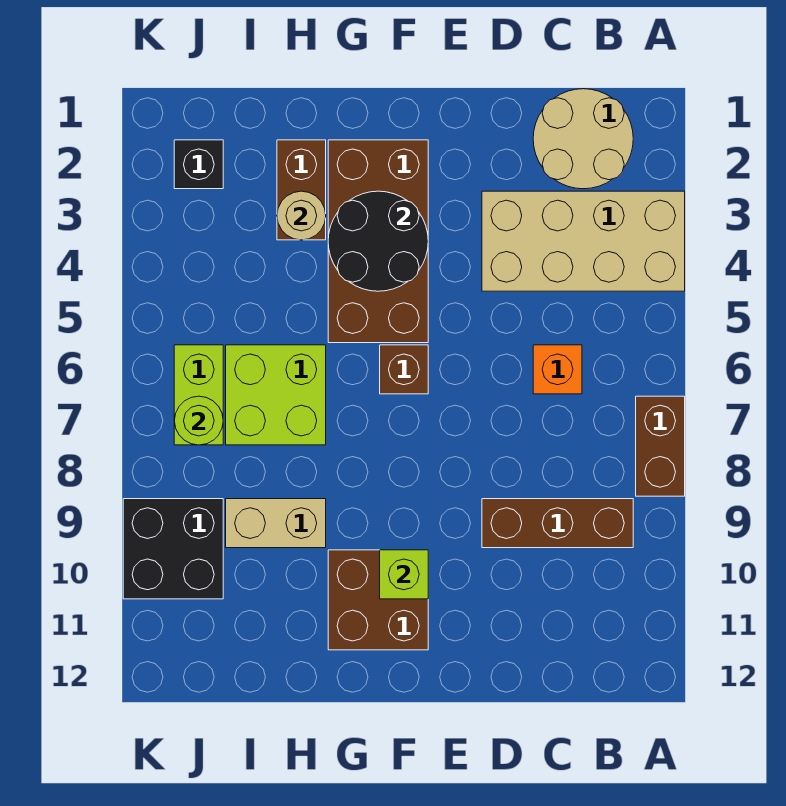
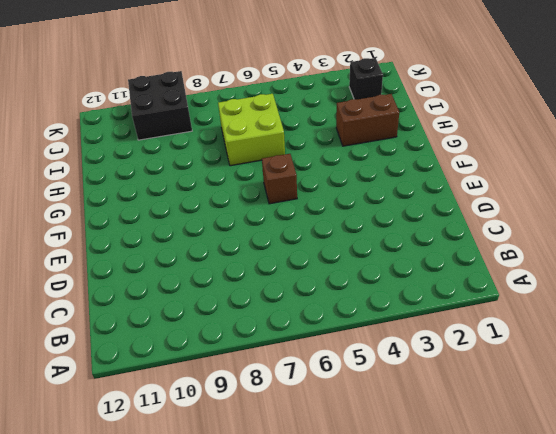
none -> tan 2x4 brick [482,191,685,291]
none -> brown 1x2 brick [636,396,685,496]
none -> tan 2x2 round brick [533,89,633,189]

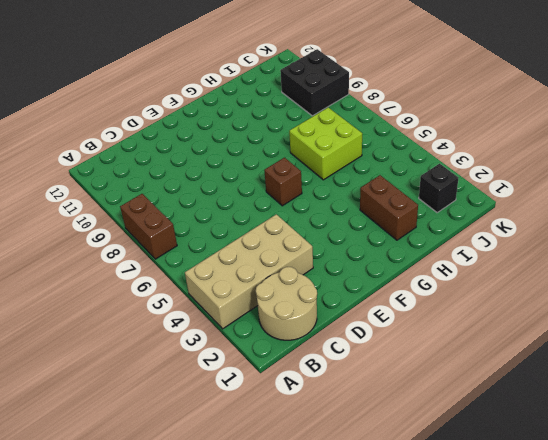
none -> brown 1x3 brick [482,499,633,548]
none -> orange 1x1 brick [533,345,582,394]
none -> brown 2x4 brick [328,140,428,343]

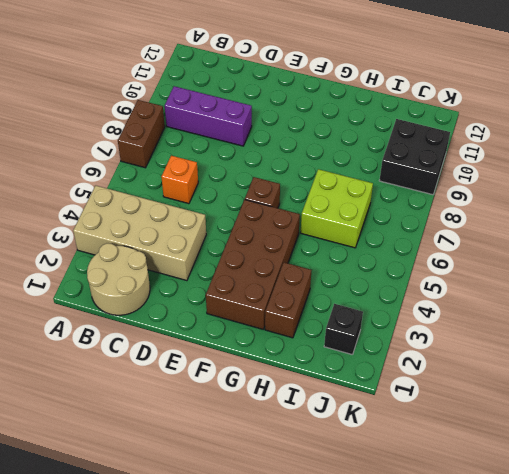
purple 1x3 brick [165,86,252,146] -> brown 1x3 brick [482,499,633,548]
none -> brown 2x2 brick [328,550,428,650]
none -> tan 1x2 brick [226,499,326,548]
none -> lime 1x2 brick [174,345,223,445]

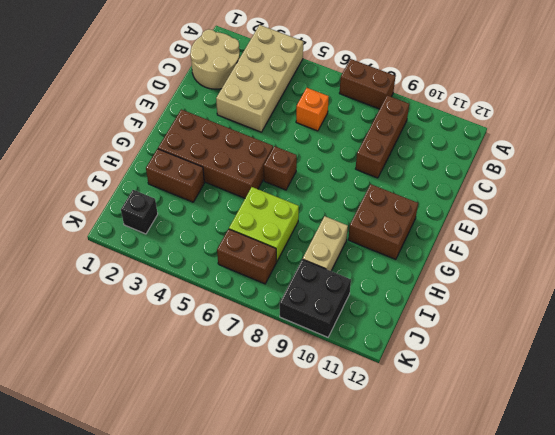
brown 1x2 brick [217,229,276,284] -> lime 1x2 brick [174,345,223,445]
none -> black 2x2 round brick [328,191,428,291]
none -> lime 1x1 brick [380,550,428,599]
none -> tan 1x1 round brick [277,191,326,240]

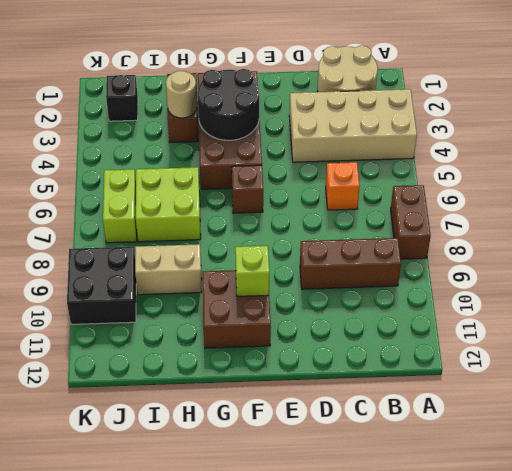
none -> lime 1x1 round brick [174,396,223,445]

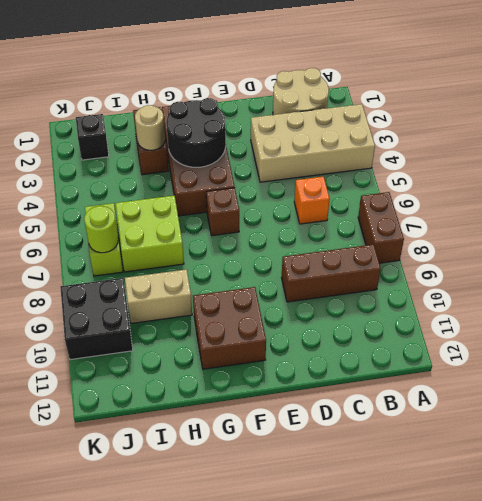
none -> lime 1x1 brick [380,550,428,599]

